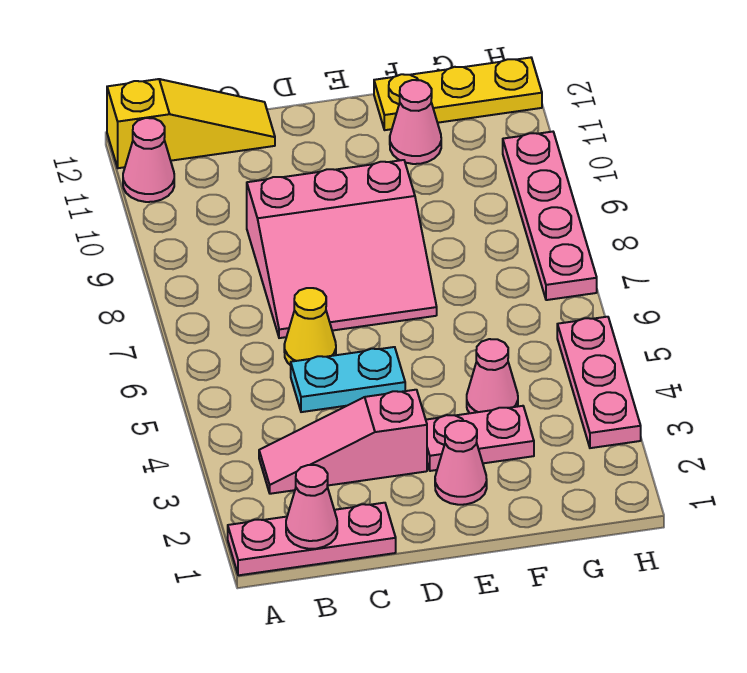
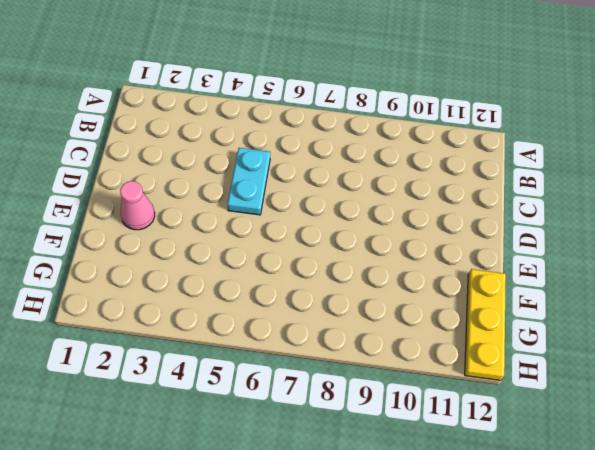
none -> pink 1x3 plate [228,503,396,575]
none -> pink 1x1 cone [123,118,174,202]
none -> yellow 1x3 slope [107,79,275,168]

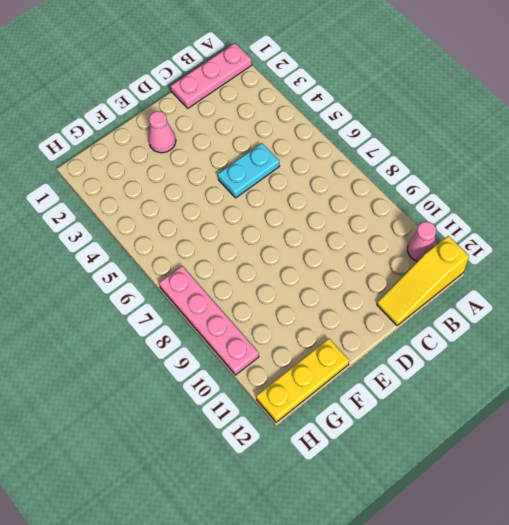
none -> pink 1x3 slope [259,390,427,494]
none -> yellow 1x1 cone [284,288,336,365]
none -> pink 3x3 slope [247,160,437,338]

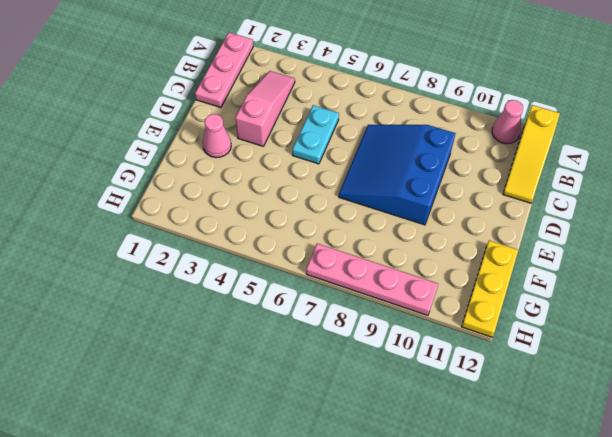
blue 3x3 slope [339,125,456,225] -> pink 3x3 slope [247,160,437,338]
none -> yellow 1x1 cone [284,288,336,365]
none -> pink 1x2 plate [426,406,534,471]
none -> pink 1x1 cone [467,339,518,413]

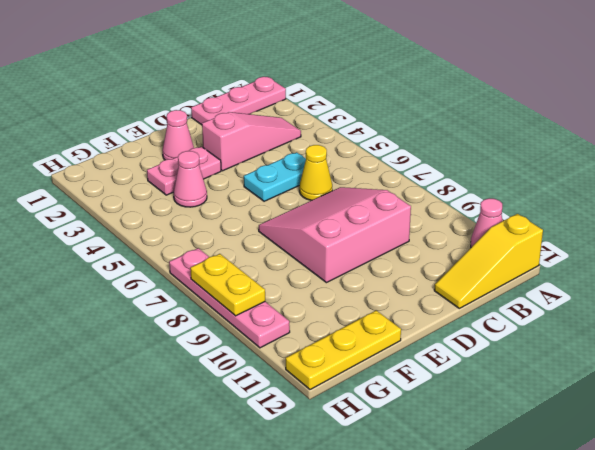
yellow 1x2 plate [190,254,265,316] -> none
none -> pink 1x1 cone [390,80,441,164]
none -> pink 1x3 plate [557,317,641,448]
none -> pink 1x1 cone [286,465,337,549]

